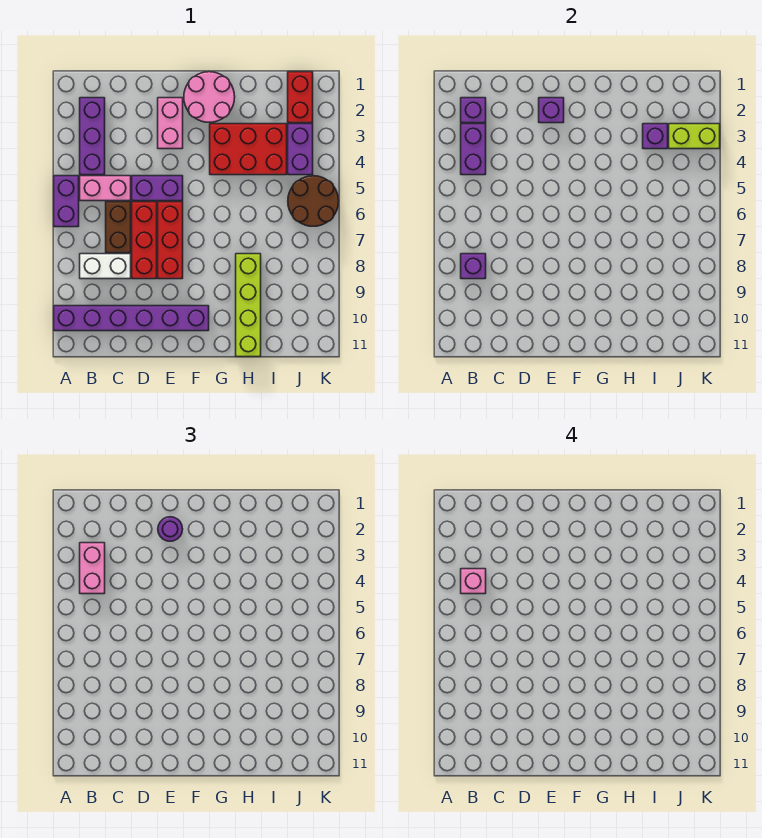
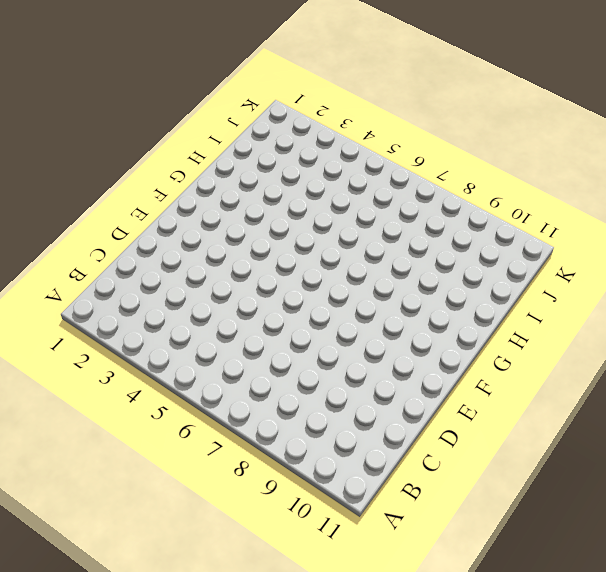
none -> purple 1x2 brick [54,176,79,227]
none -> purple 1x6 brick [54,306,209,331]
none -> purple 1x3 brick [80,98,105,175]

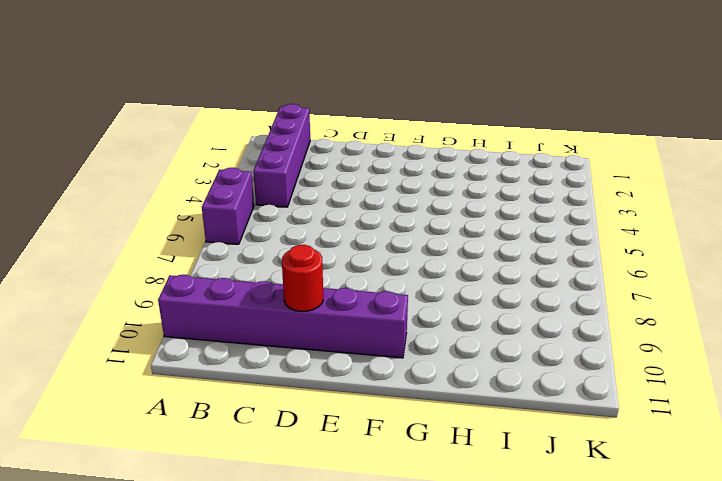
purple 1x4 brick [253,104,310,207] -> purple 1x3 brick [80,98,105,175]
red 1x1 round brick [282,245,323,311] -> none
none -> pink 1x2 brick [80,176,131,201]
none -> white 1x2 brick [80,254,131,279]
none -> brown 1x2 brick [106,202,131,253]

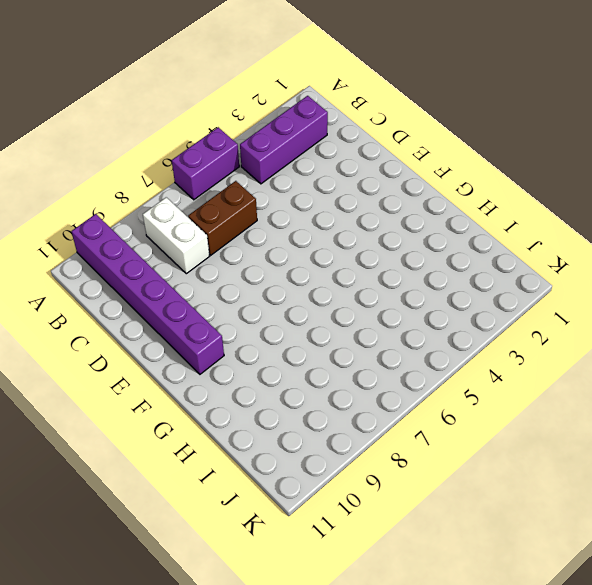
none -> pink 1x2 brick [80,176,131,201]
none -> purple 1x2 brick [132,176,183,201]
none -> red 1x3 brick [132,202,157,279]

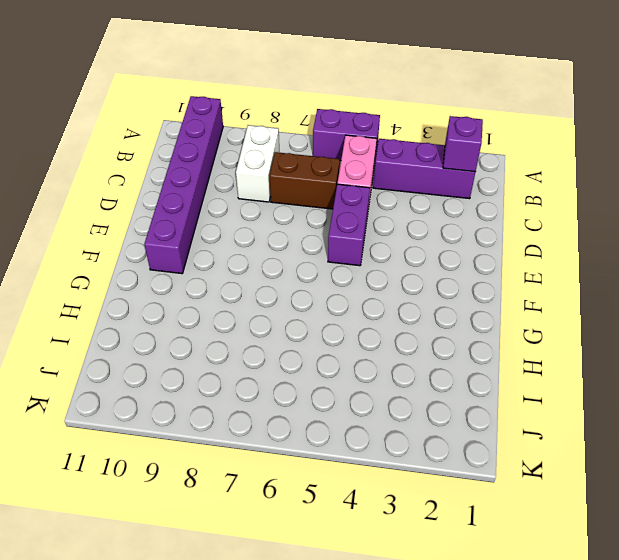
none -> red 1x3 brick [132,202,157,279]
none -> pink 1x2 brick [158,98,183,149]
none -> red 1x3 brick [158,202,183,279]

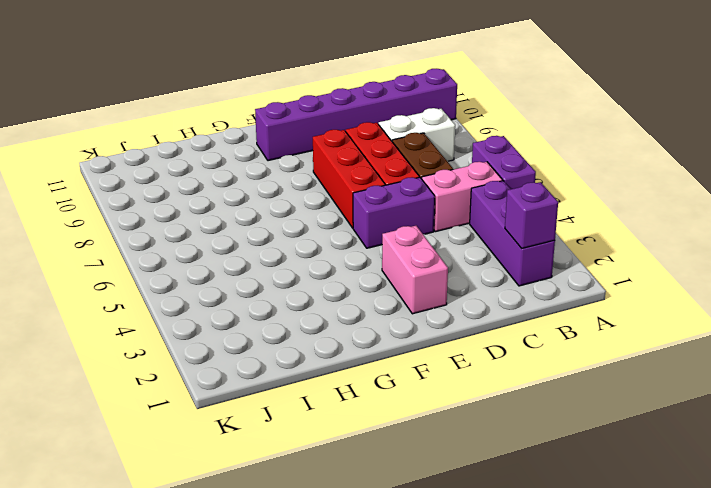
none -> pink 2x2 round brick [184,72,235,122]
none -> red 2x3 brick [210,124,287,175]
none -> lime 1x4 brick [236,254,261,357]

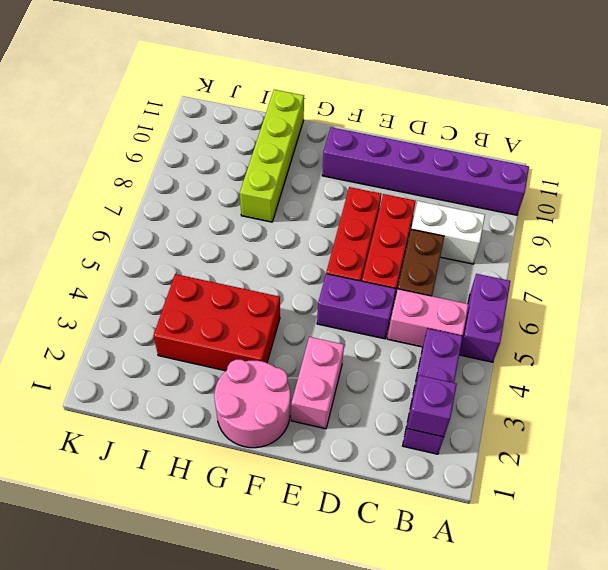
none -> red 1x2 brick [288,72,313,123]
none -> purple 1x2 brick [288,124,313,175]
none -> brown 2x2 round brick [288,176,339,226]

